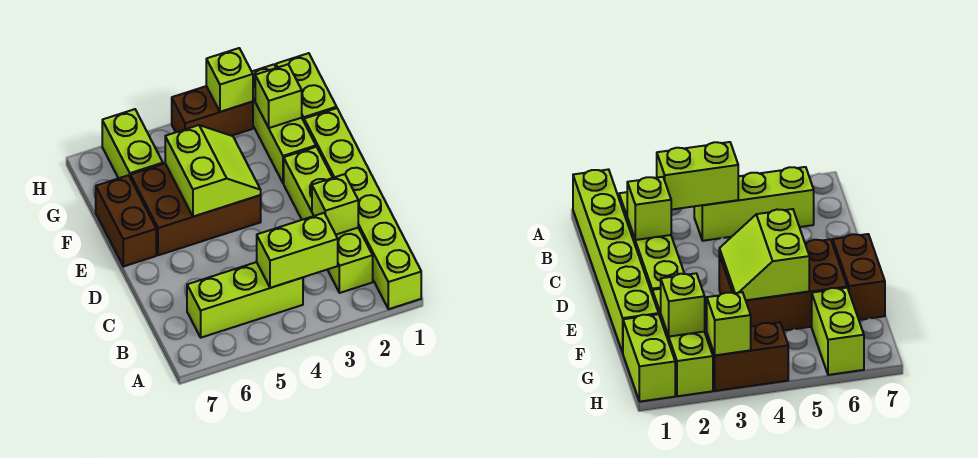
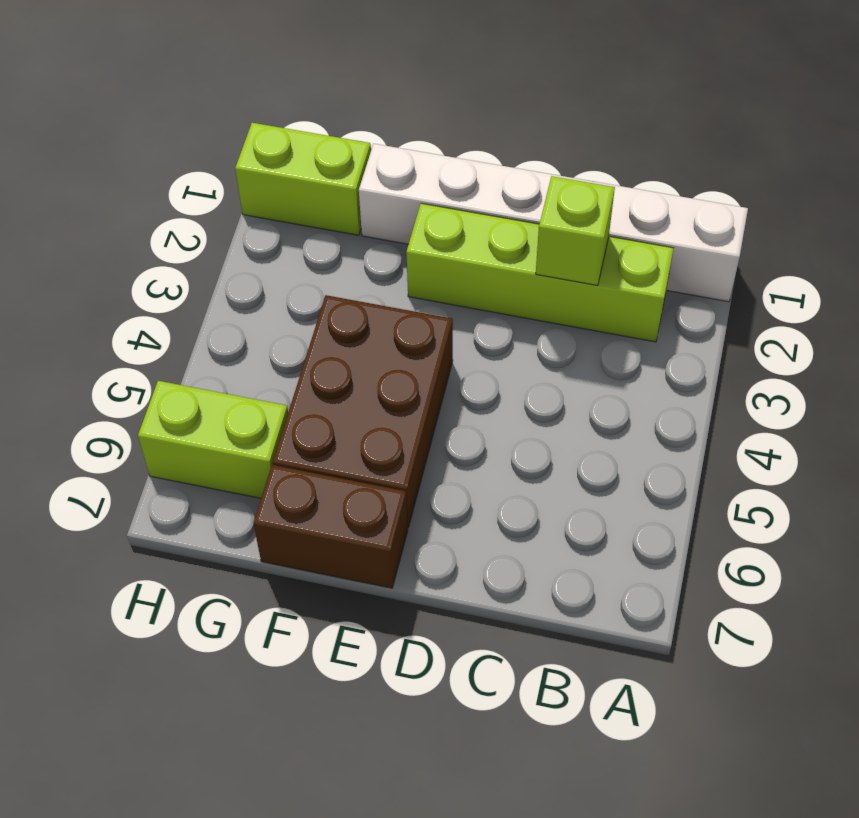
white 1x6 brick [359,144,748,302] -> lime 1x6 brick [304,108,421,309]
none -> lime 1x3 brick [187,262,303,338]
none -> lime 1x3 brick [252,64,316,183]
none -> brown 1x2 brick [172,86,253,136]

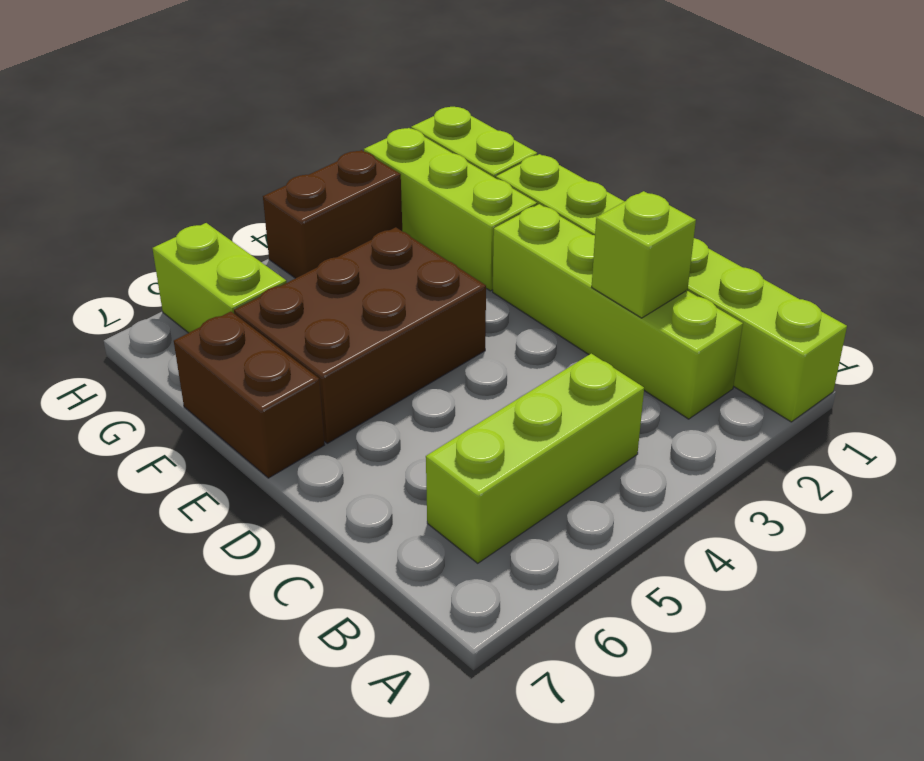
none -> lime 1x2 brick [257,213,338,288]
none -> lime 2x2 slope [165,125,261,217]
none -> lime 1x1 brick [255,64,302,128]

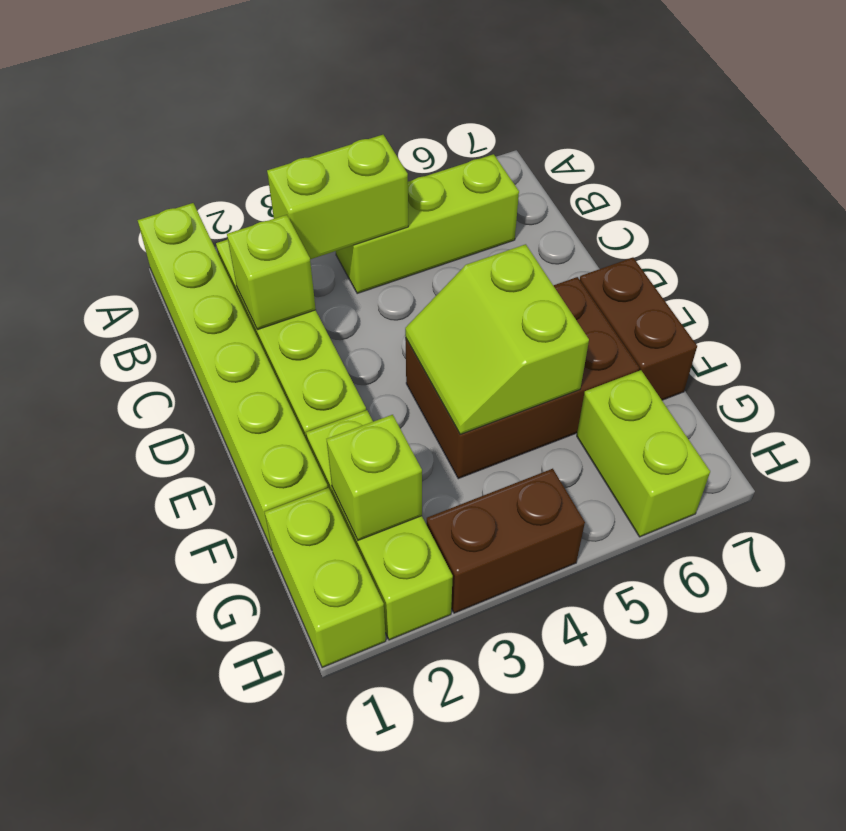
none -> lime 1x1 brick [206,48,253,112]

